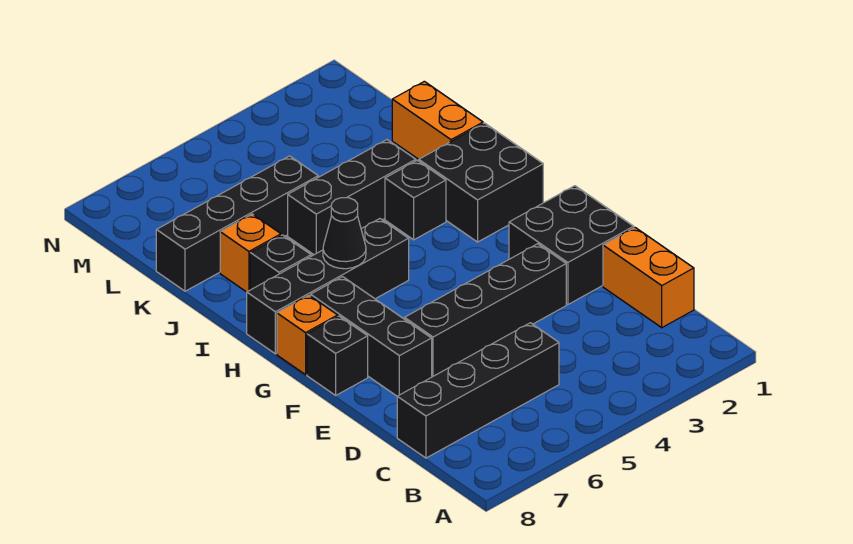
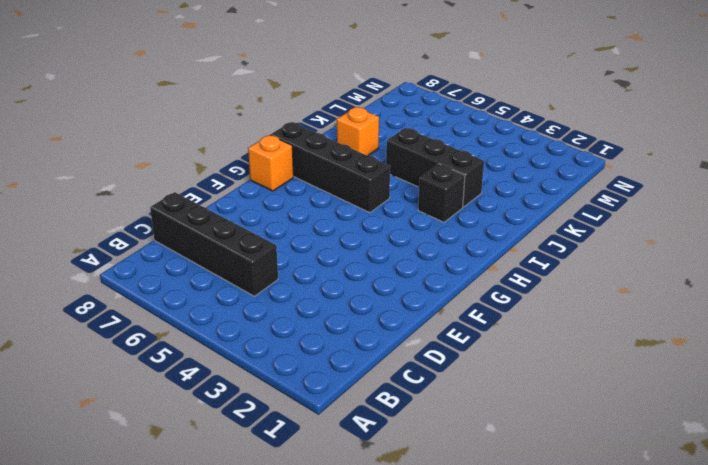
none -> orange 1x2 brick [603,228,694,328]
none -> black 2x2 brick [509,186,634,305]
none -> black 1x4 brick [404,244,566,377]

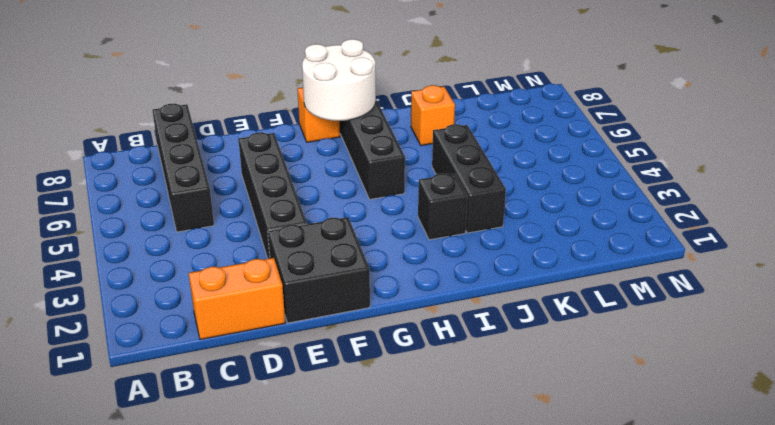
white 2x2 round brick [302,39,376,121] -> none
none -> black 1x3 brick [311,277,432,396]
none -> black 1x1 brick [307,316,368,395]
none -> black 2x2 brick [419,123,543,242]

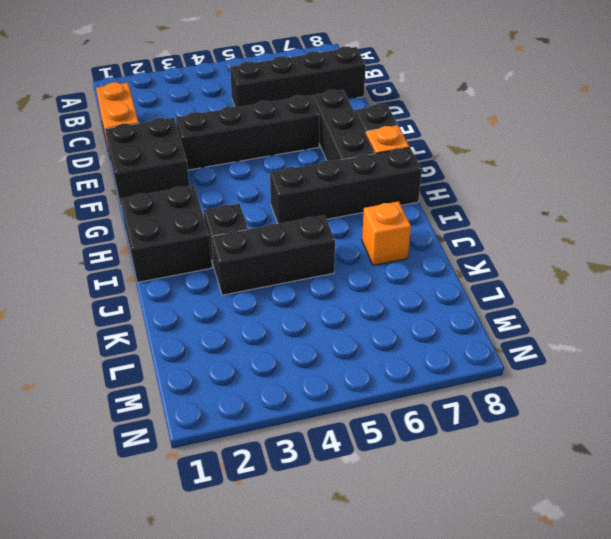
none -> black 1x1 brick [250,235,311,290]
none -> orange 1x2 brick [392,81,483,159]
none -> black 1x4 brick [156,156,318,291]

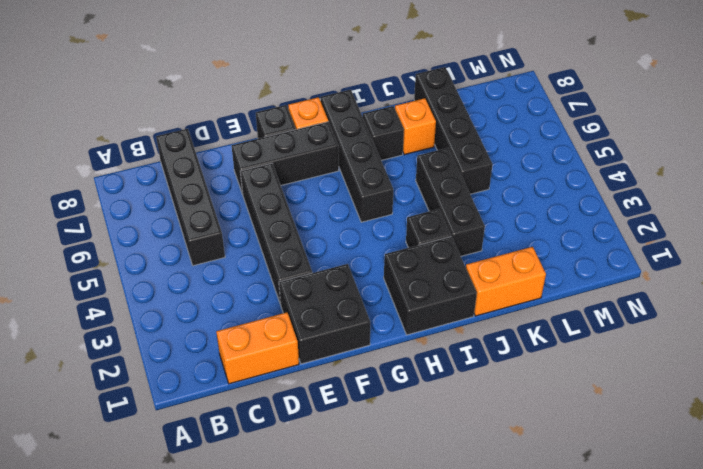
none -> black 1x1 cone [323,198,366,269]

